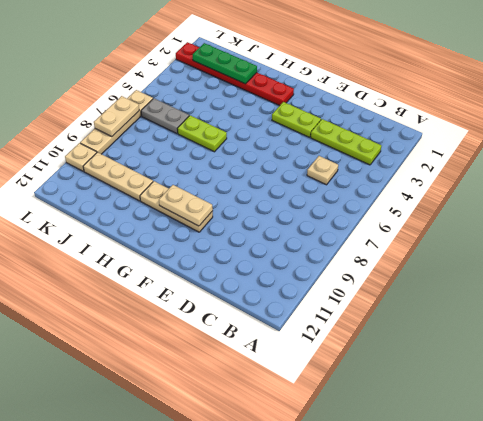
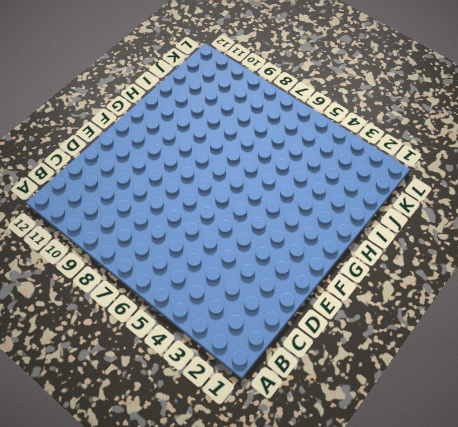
none -> lime 1x3 plate [311,119,381,165]
none -> tan 1x1 plate [307,156,338,185]
none -> lime 1x2 plate [272,102,321,137]

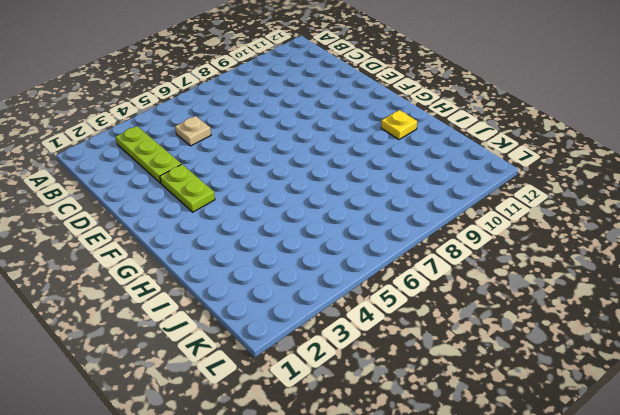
yellow 1x1 plate [381,110,417,140] -> none
none -> tan 1x3 plate [140,181,213,232]
none -> red 1x6 plate [176,42,294,106]
none -> lime 1x2 plate [177,115,227,152]

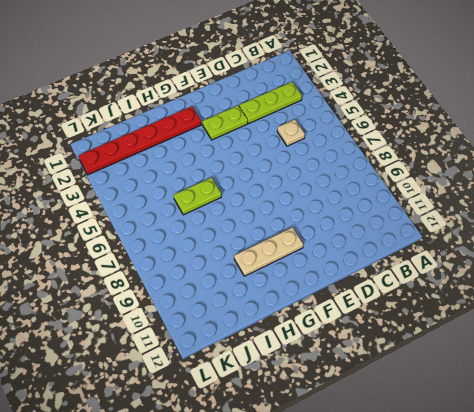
none -> tan 1x3 plate [83,152,153,201]
none -> grey 1x2 plate [141,98,189,134]
none -> tan 1x4 plate [80,90,153,154]

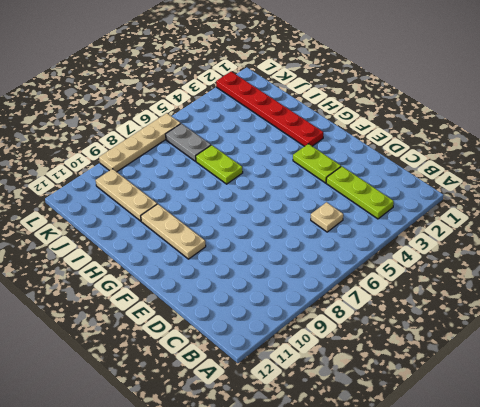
none -> tan 1x1 plate [65,143,97,171]
none -> tan 1x2 plate [159,185,213,226]
none -> green 1x3 plate [193,43,257,84]

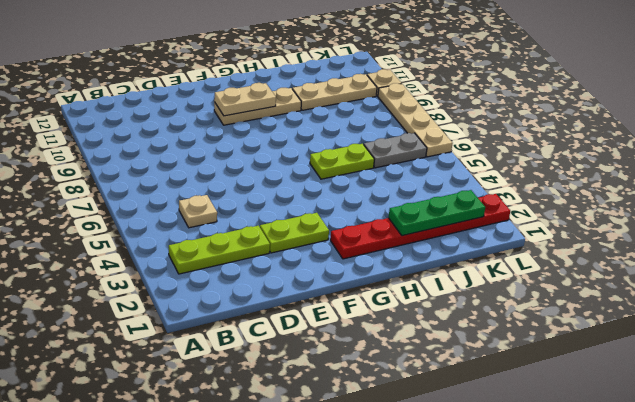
none -> tan 1x2 plate [94,96,139,137]

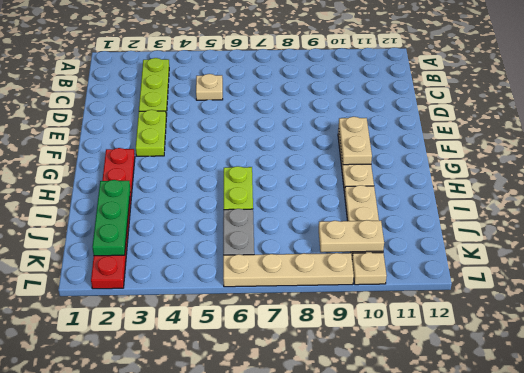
tan 1x2 plate [319,220,384,252] -> tan 1x2 plate moved to [94,96,139,137]

